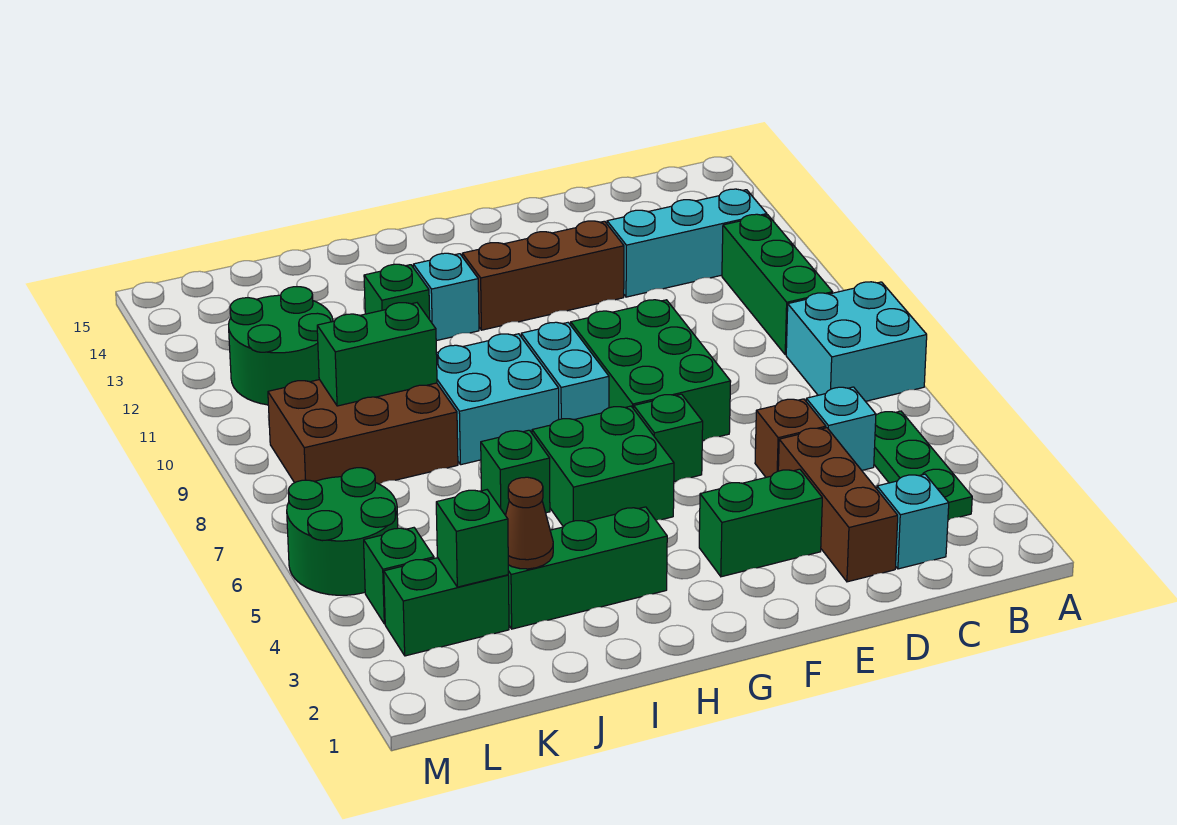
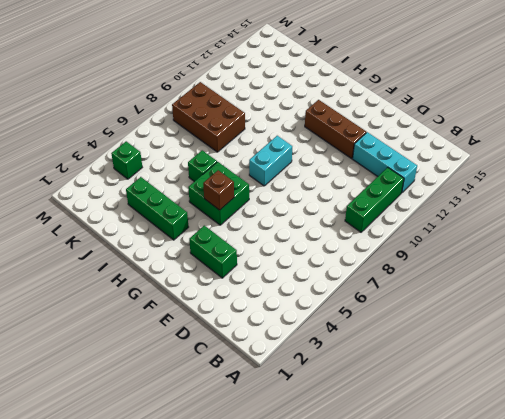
brown 1x1 brick [203,170,234,210] -> brown 1x1 brick moved to [755,399,826,477]
none -> cyan 2x2 brick [786,282,927,401]
none -> green 1x3 plate [874,411,972,520]
none -> cyan 1x1 brick [877,474,949,569]

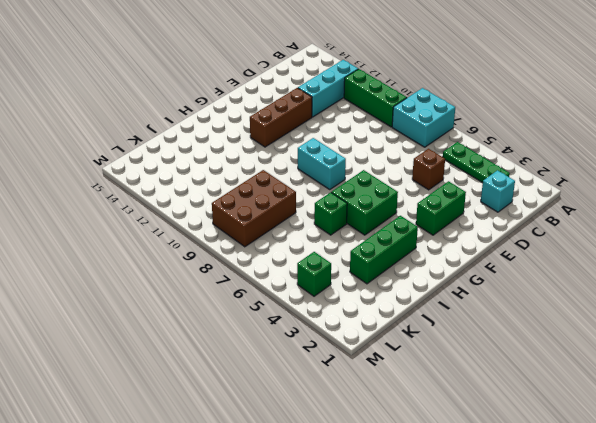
none -> cyan 1x1 brick [806,387,876,470]
none -> brown 1x3 brick [778,428,898,582]
none -> green 2x3 brick [571,300,731,441]

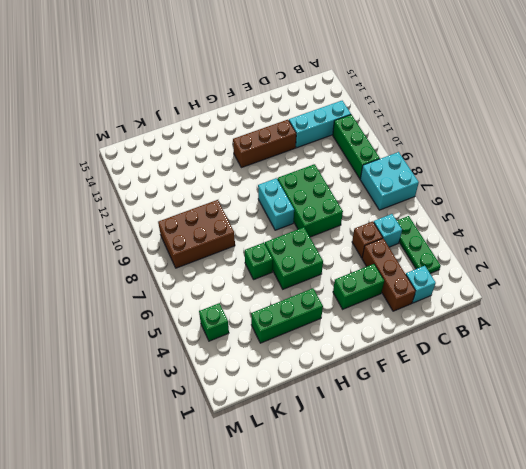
none -> green 1x1 brick [634,394,703,482]
none -> cyan 2x2 brick [436,334,559,465]
none -> cyan 1x1 brick [413,253,479,341]

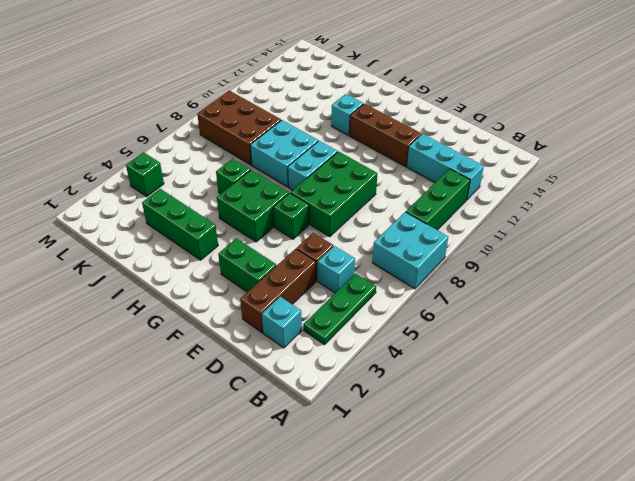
none -> green 1x1 brick [364,264,430,320]
none -> green 1x2 brick [384,558,509,656]
none -> green 2x2 round brick [229,287,333,405]

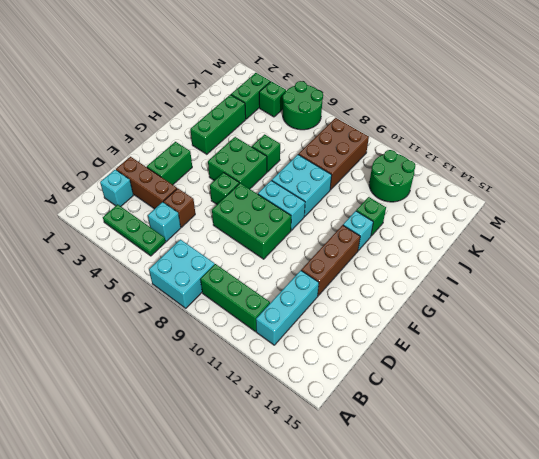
none -> brown 1x1 cone [506,477,553,569]
none -> green 1x2 brick [317,303,437,406]
none -> green 1x1 brick [436,490,508,587]

